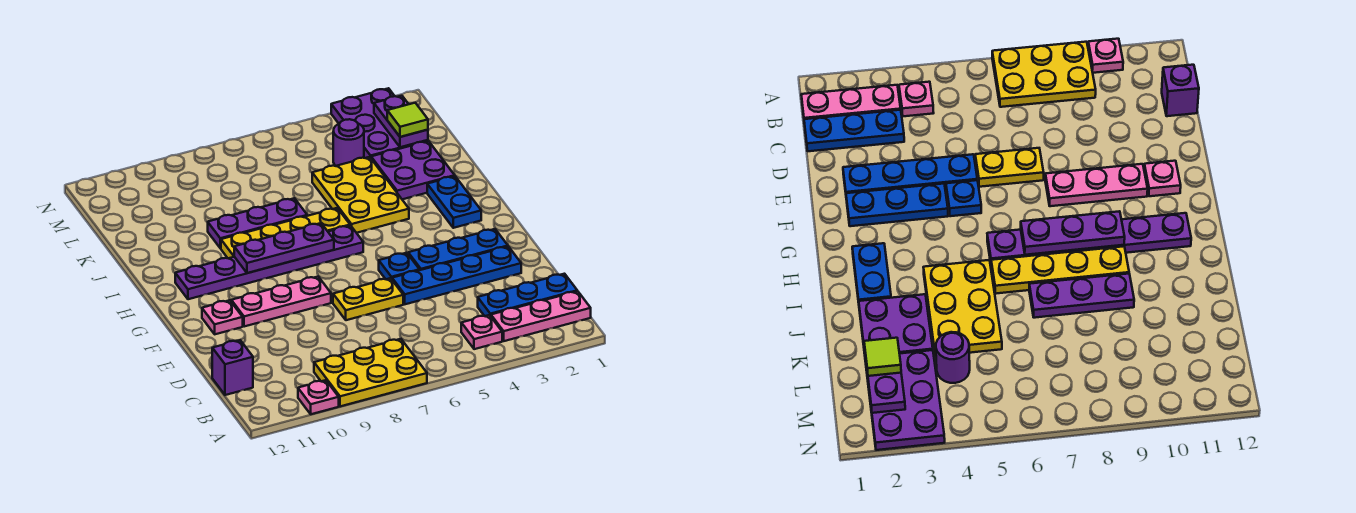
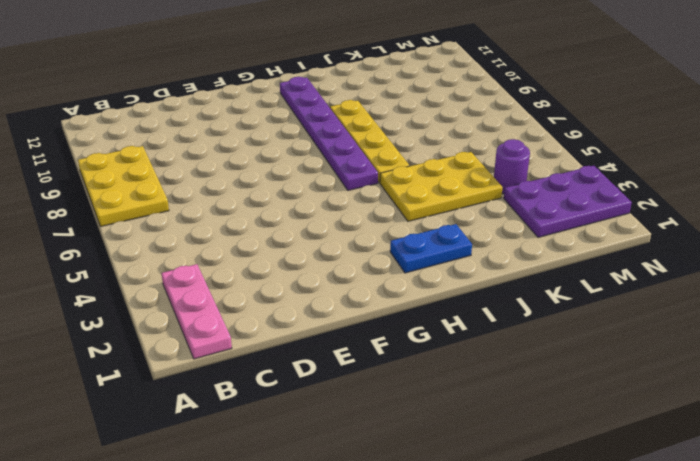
none -> pink 1x1 plate [298,380,339,414]
none -> pink 1x1 plate [461,315,502,349]
none -> blue 1x3 plate [478,274,577,316]

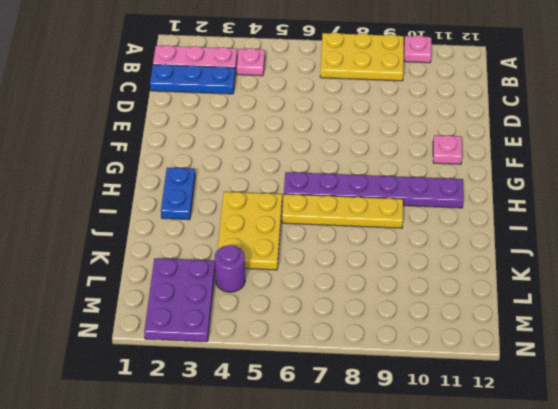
none -> purple 1x1 brick [212,340,253,395]
none -> blue 1x4 plate [392,247,521,304]
none -> yellow 1x2 plate [333,278,403,320]

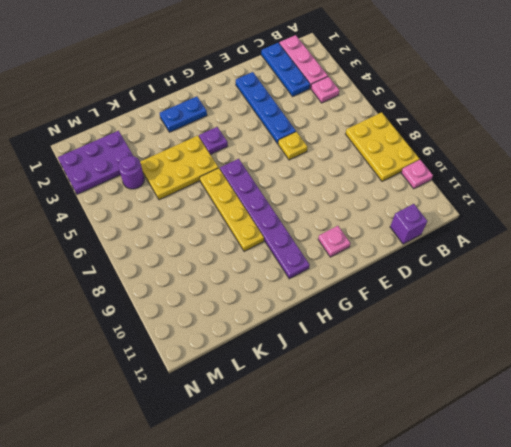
yellow 1x1 plate [278,132,308,160] -> yellow 1x2 plate [333,278,403,320]
purple 1x1 plate [199,127,228,155] -> none
none -> blue 1x3 plate [408,229,508,270]
none -> blue 1x1 plate [379,253,420,279]
none -> pink 1x3 plate [231,277,331,327]

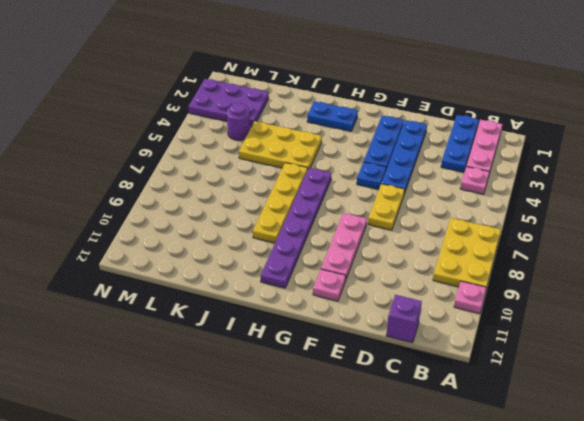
none -> purple 2x2 plate [371,141,455,199]
none -> purple 1x3 plate [208,198,307,248]
none -> purple 1x3 plate [234,223,334,273]

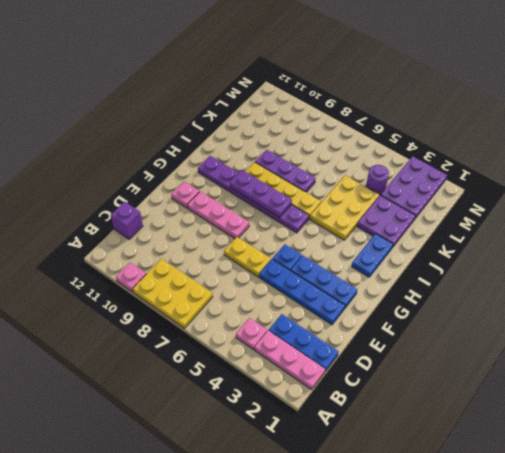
none -> purple 1x2 plate [374,96,428,147]
none -> lime 1x1 tile [387,103,428,137]

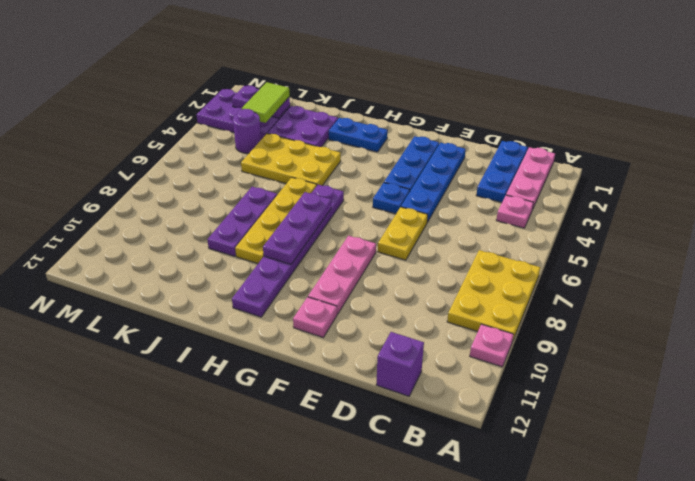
lime 1x2 tile [242,82,290,123] -> lime 1x1 tile [387,103,428,137]

